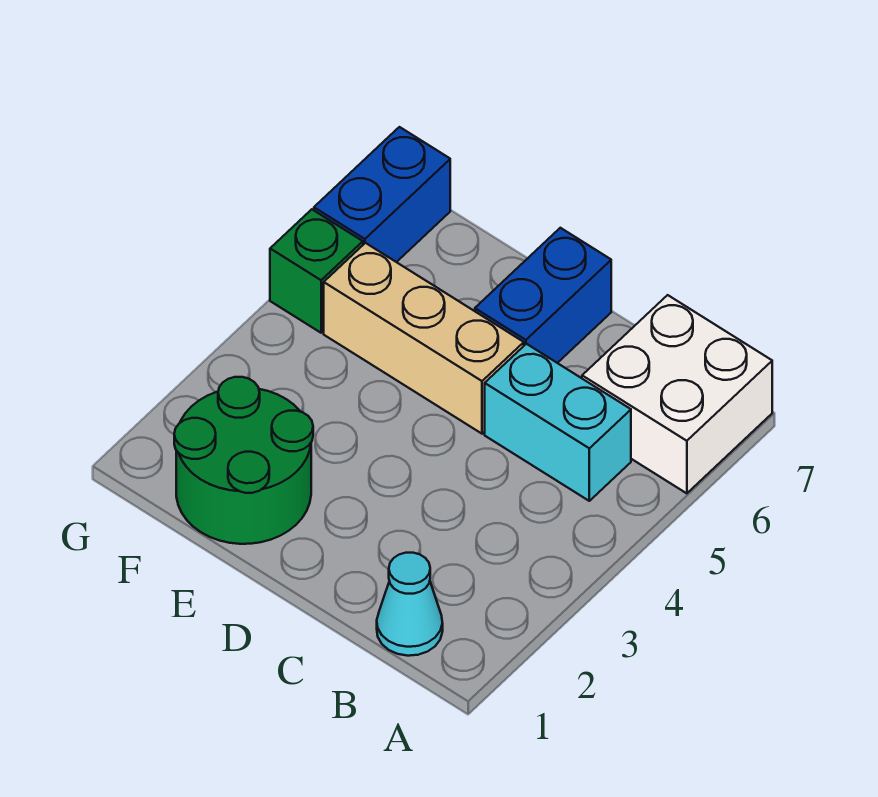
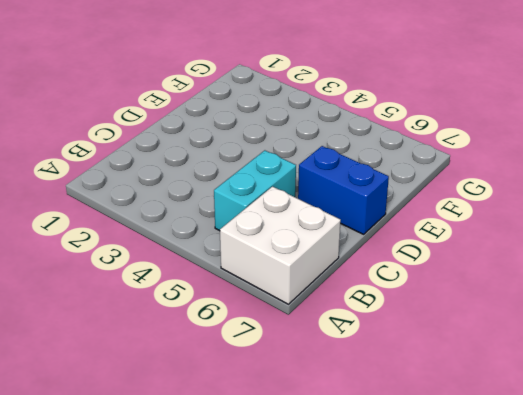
none -> cyan 1x1 cone [377,553,443,656]
none -> tan 1x3 brick [324,243,524,434]

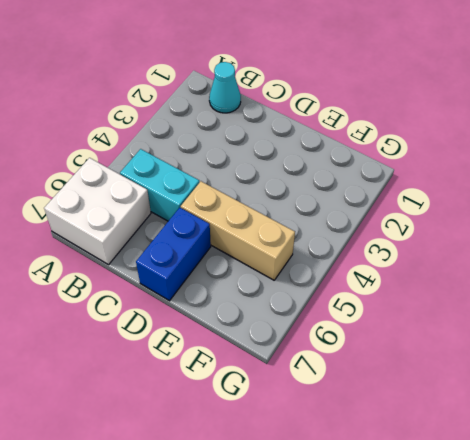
none -> green 2x2 round brick [174,377,313,544]
none -> green 1x1 brick [270,209,363,333]

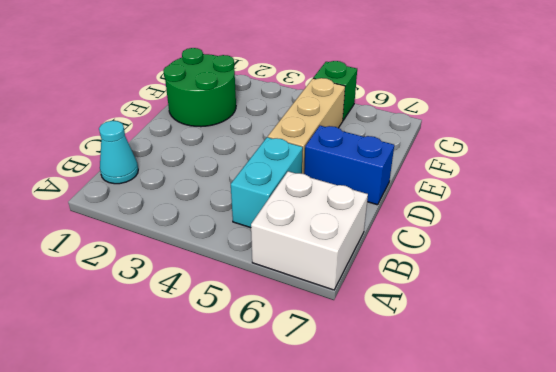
none -> blue 1x2 brick [314,127,450,262]

